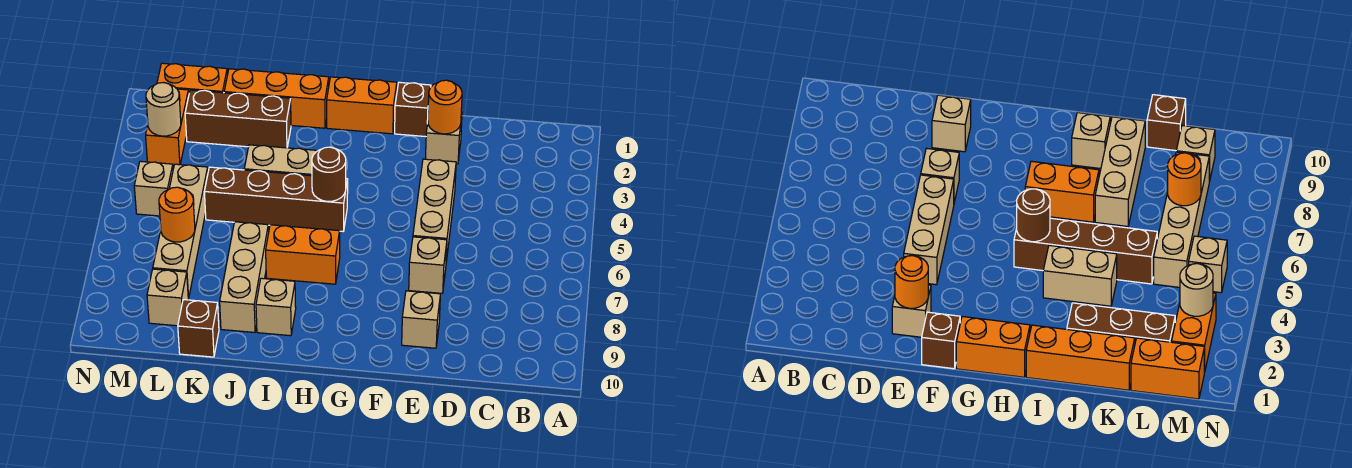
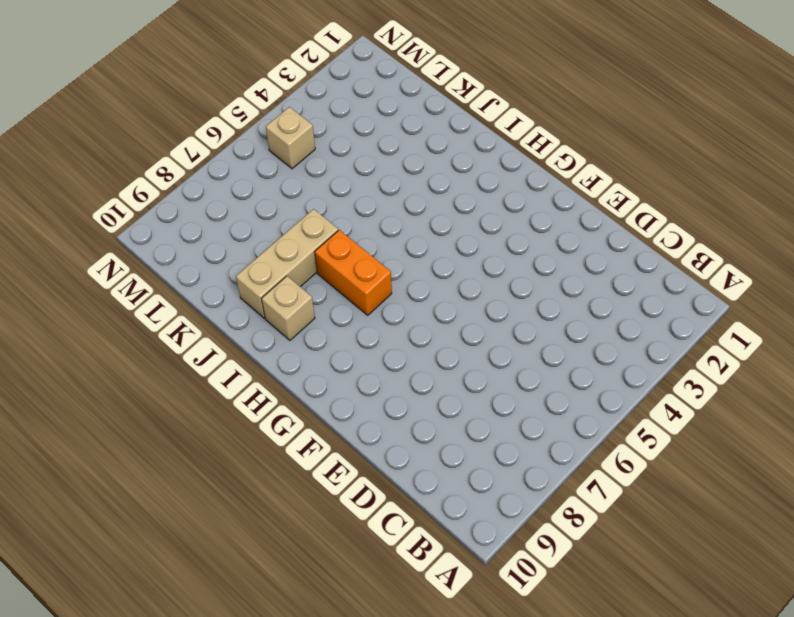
none -> tan 1x1 brick [426,112,462,164]
none -> tan 1x3 brick [413,159,456,262]
none -> tan 1x1 brick [409,237,447,293]

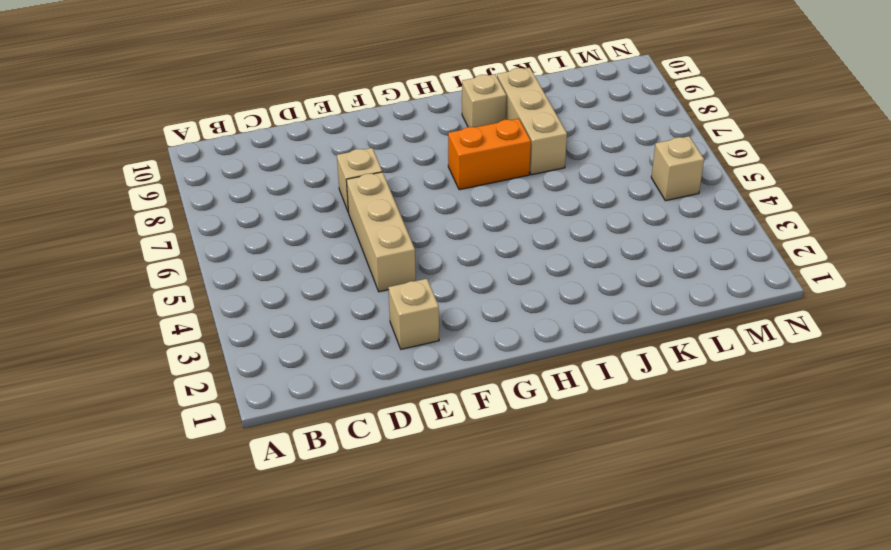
none -> tan 1x1 brick [402,291,440,348]
none -> brown 1x1 brick [395,82,431,137]
none -> orange 1x2 brick [327,77,397,134]

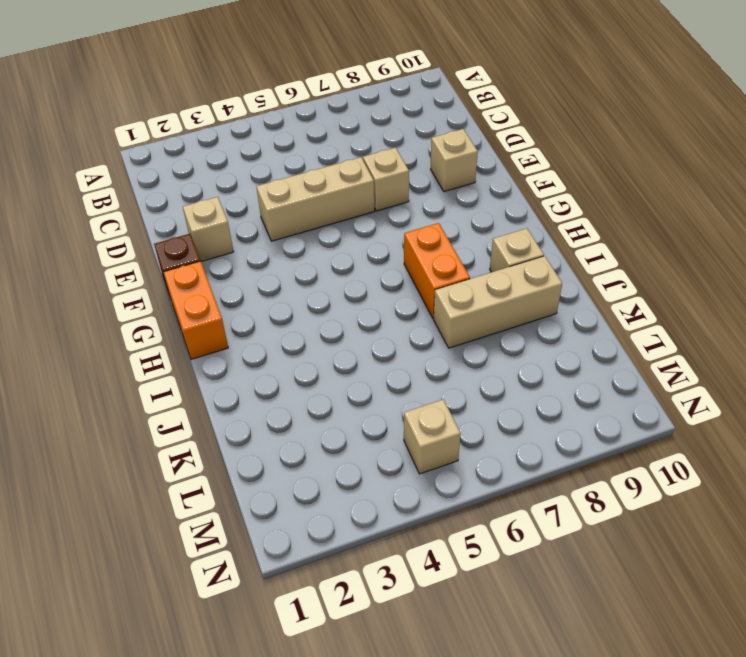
none -> brown 1x4 brick [204,167,348,231]
none -> orange 1x3 brick [224,69,329,128]
none -> tan 1x2 brick [244,145,317,176]

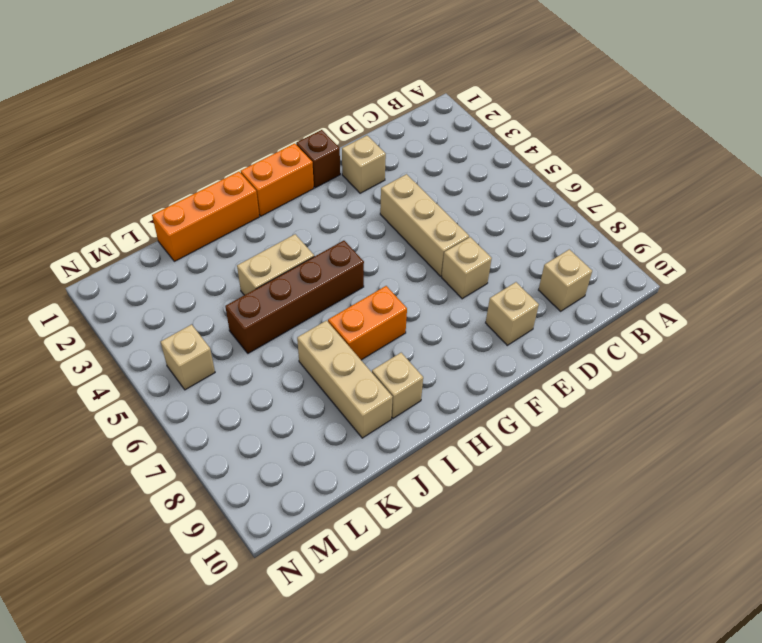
tan 1x1 brick [539,249,592,311] -> tan 1x1 brick moved to [147,269,188,326]
none -> brown 1x3 brick [185,90,291,148]
none -> brown 1x1 brick [178,300,219,357]
none -> orange 1x2 brick [157,63,227,93]

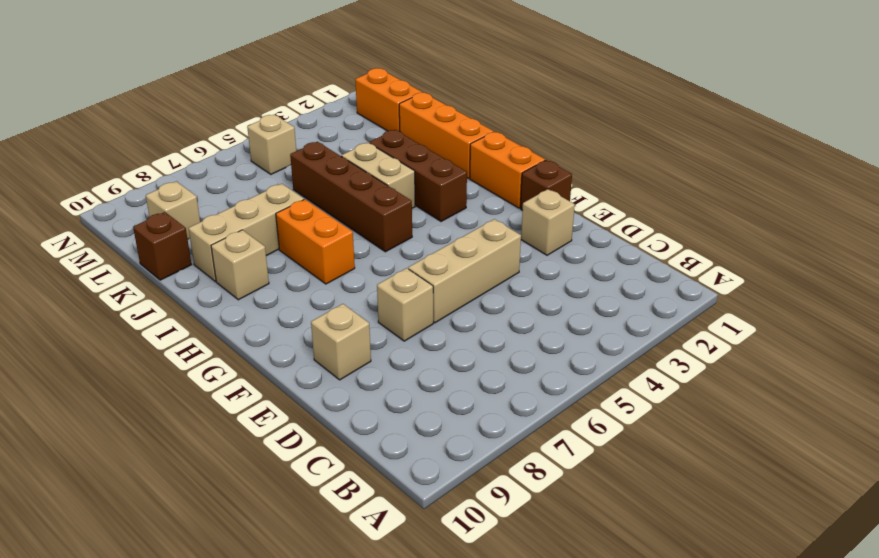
brown 1x3 brick [369,130,467,222] -> brown 1x3 brick moved to [185,90,291,148]
none -> tan 1x4 brick [153,164,208,299]
none -> orange 1x2 brick [146,89,189,166]
none -> orange 1x1 round brick [428,80,462,134]

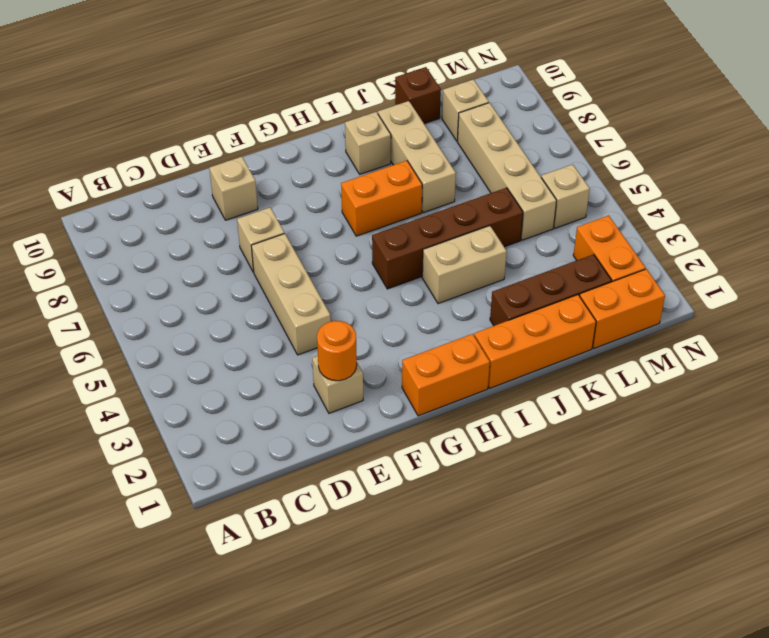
none -> brown 1x1 brick [395,82,431,137]
none -> brown 1x1 round brick [312,147,346,201]
none -> orange 1x1 round brick [159,187,195,242]

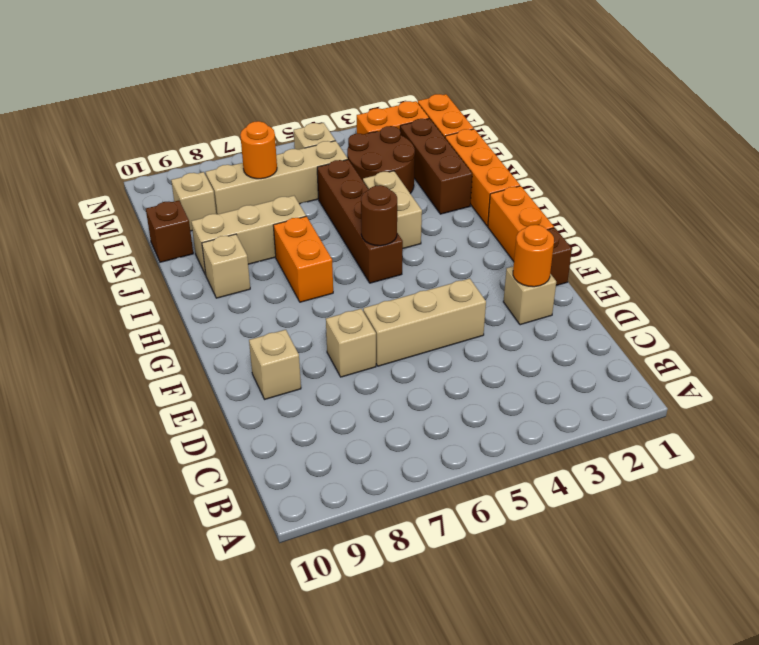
brown 2x2 round brick [347,126,415,193] -> none
none -> tan 1x1 round brick [146,83,181,136]

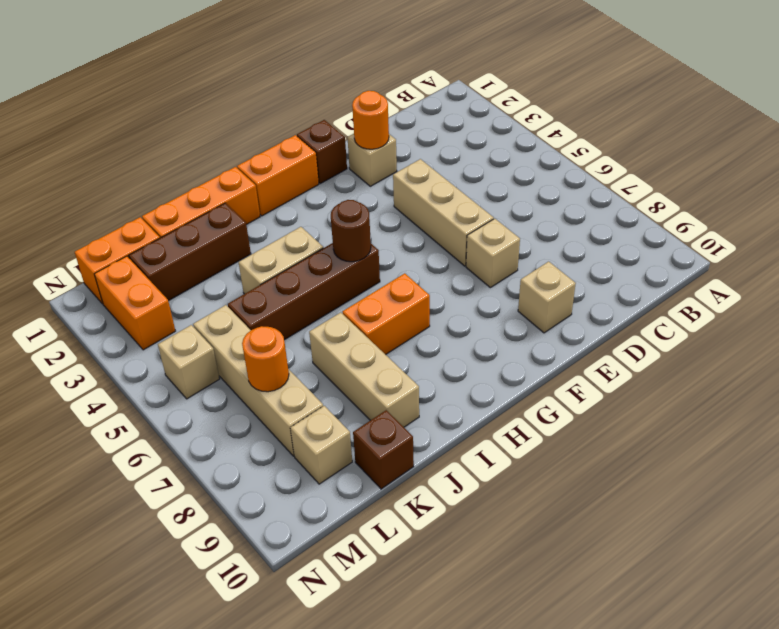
none -> tan 1x1 brick [256,278,296,336]
none -> tan 1x1 round brick [146,83,181,136]

